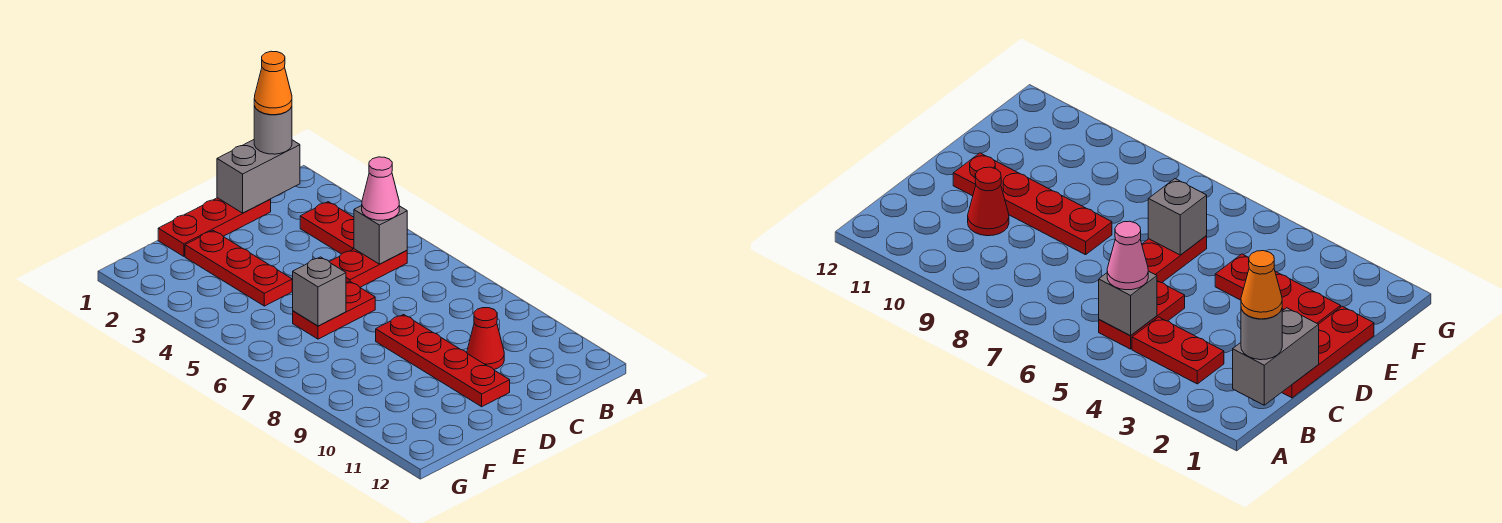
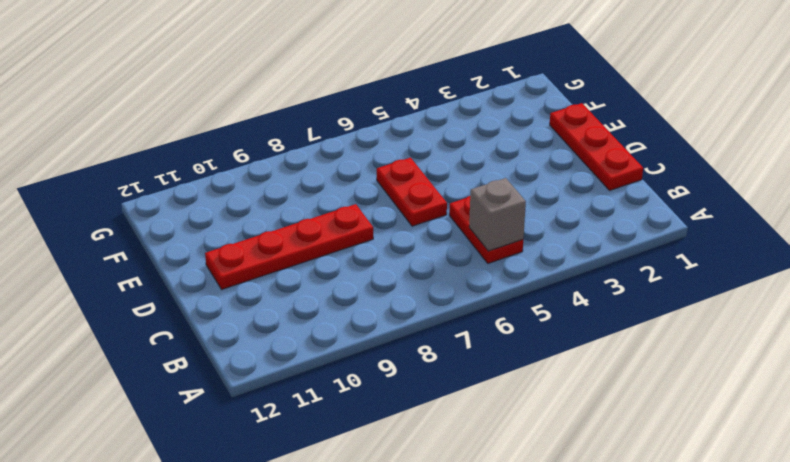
none -> red 1x2 plate [300,202,354,254]
none -> red 1x1 cone [467,308,504,369]
none -> red 1x3 plate [185,231,292,306]

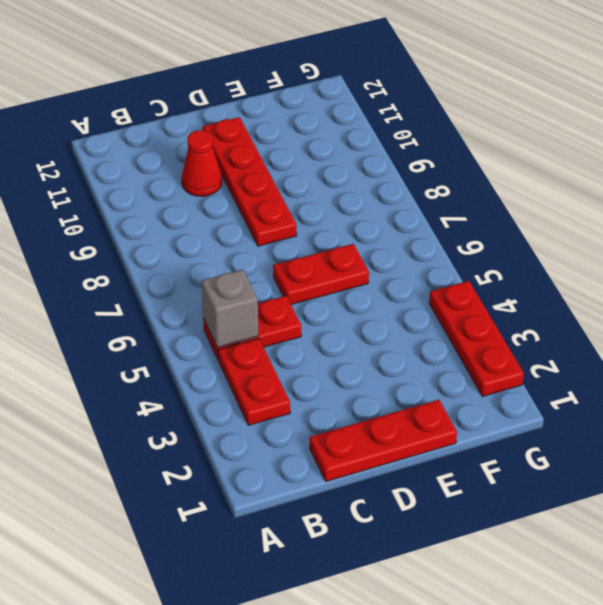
red 1x3 plate [429,281,524,397] -> red 1x3 plate moved to [185,231,292,306]
none -> grey 1x2 brick [217,140,300,213]
none -> grey 1x1 brick [292,257,346,326]
none -> grey 1x1 round brick [254,106,292,154]

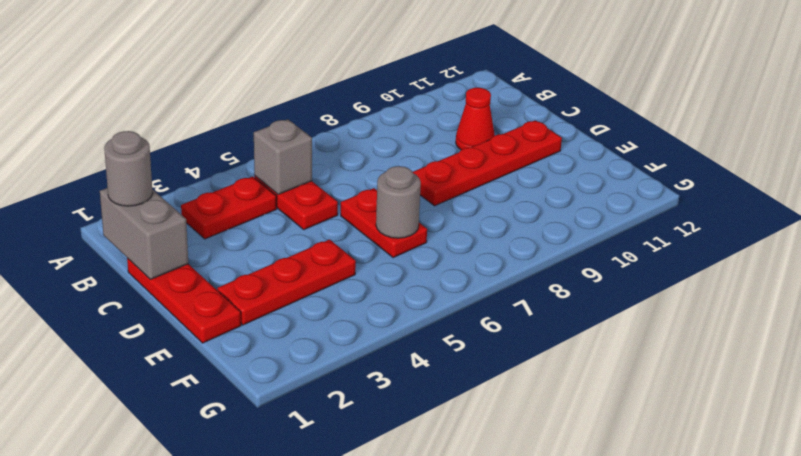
grey 1x1 round brick [376,166,421,238] -> grey 1x1 brick [292,257,346,326]
none -> pink 1x1 cone [362,157,399,220]
none -> orange 1x1 cone [254,51,292,115]

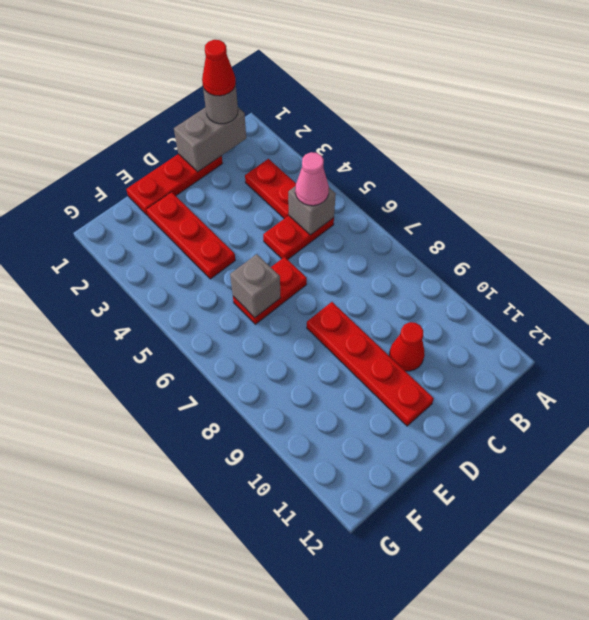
red 1x1 cone [202,40,236,96] -> orange 1x1 cone [254,51,292,115]

